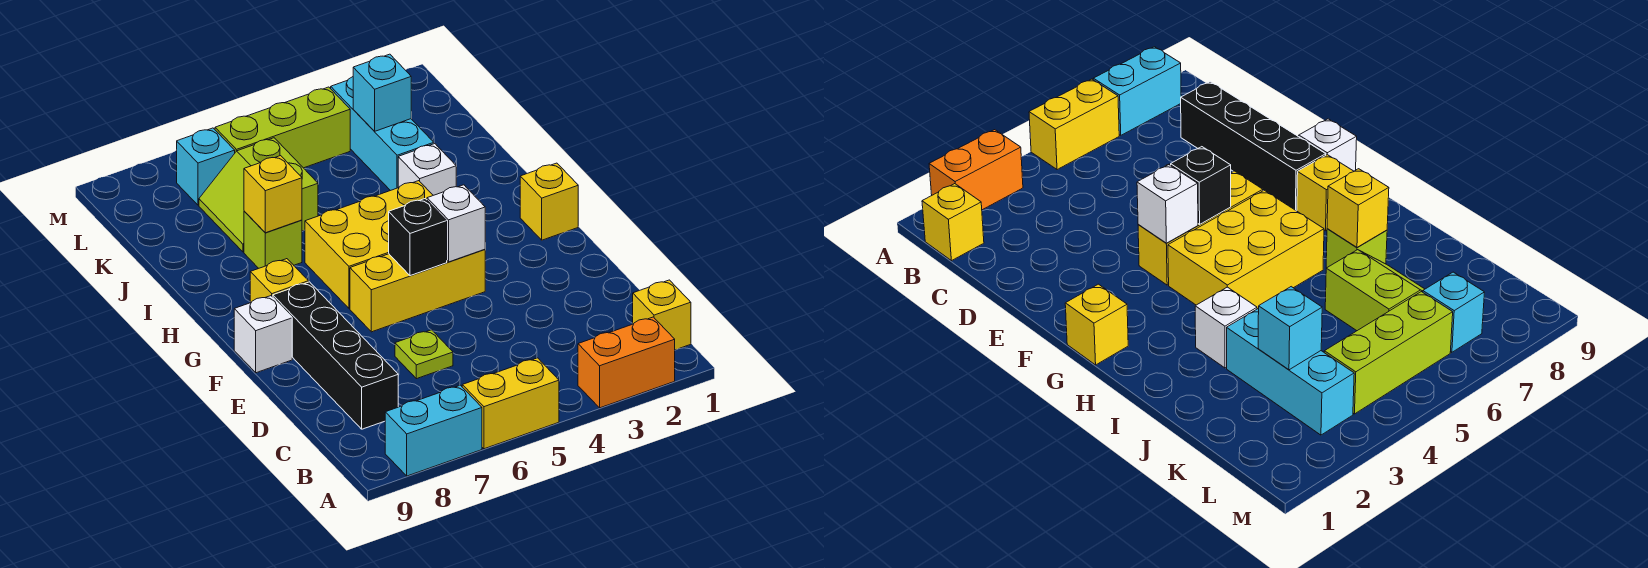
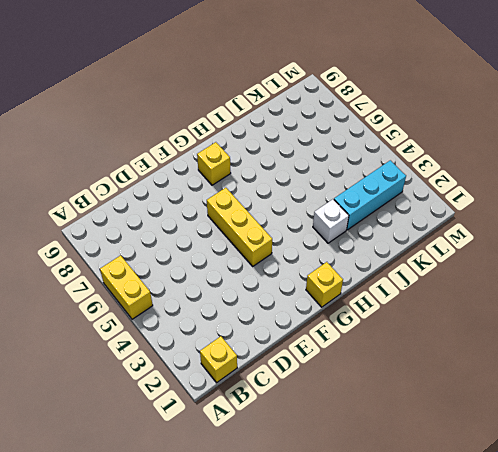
none -> orange 1x2 brick [578,317,675,408]
none -> cyan 1x2 brick [385,385,482,476]
none -> black 1x4 brick [273,282,398,429]

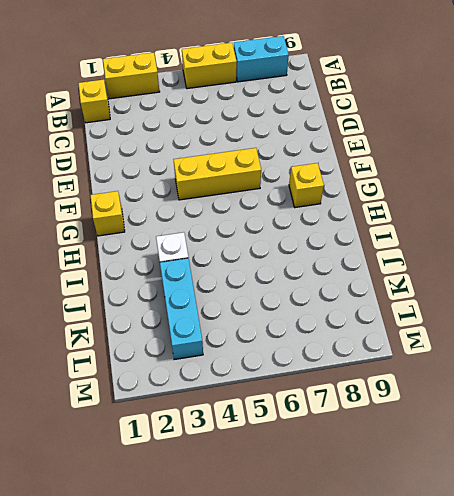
yellow 1x2 brick [103,53,160,99] -> orange 1x2 brick [578,317,675,408]
none -> black 1x4 brick [273,282,398,429]
none -> lime 1x1 plate [395,330,453,379]
none -> white 1x1 brick [234,296,292,373]

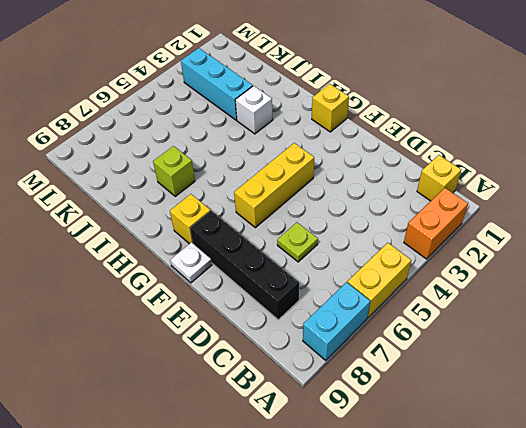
white 1x1 plate [170,242,212,283] -> white 1x1 brick [234,296,292,373]
none -> yellow 2x3 brick [305,181,433,308]
none -> lime 2x2 slope [199,138,318,252]
none -> lime 1x3 brick [215,87,350,168]

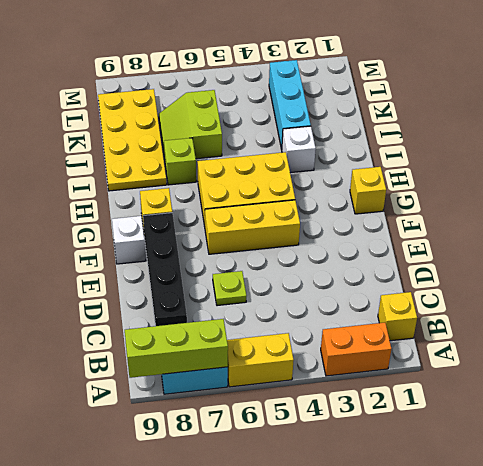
lime 1x3 brick [125,319,228,378] -> lime 1x3 brick moved to [215,87,350,168]
yellow 2x4 plate [98,89,167,191] -> none
none -> cyan 1x1 brick [177,128,235,205]
none -> white 1x1 brick [427,185,485,262]
none -> black 1x1 brick [389,199,447,276]

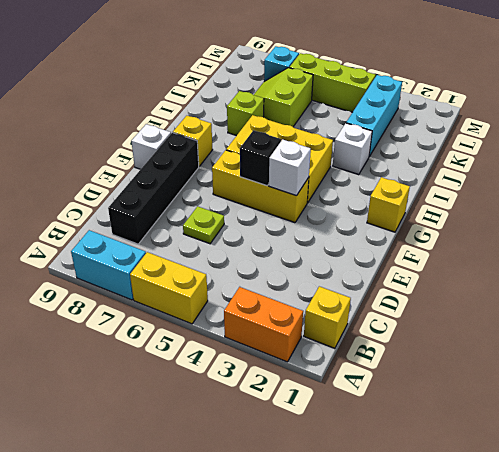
none -> yellow 1x1 brick [244,156,302,233]
none -> cyan 1x1 brick [353,54,411,131]

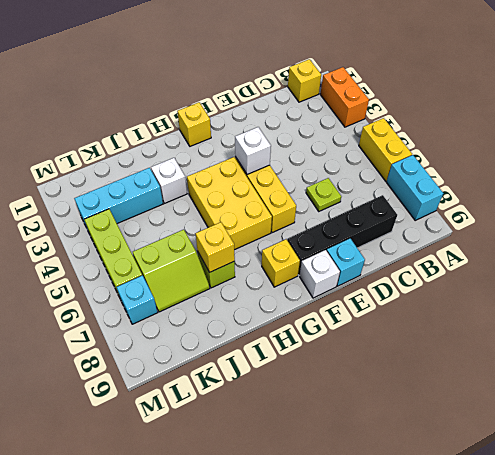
cyan 1x1 brick [327,239,365,286] -> cyan 1x1 brick moved to [353,54,411,131]
none -> black 1x1 brick [389,199,447,276]

